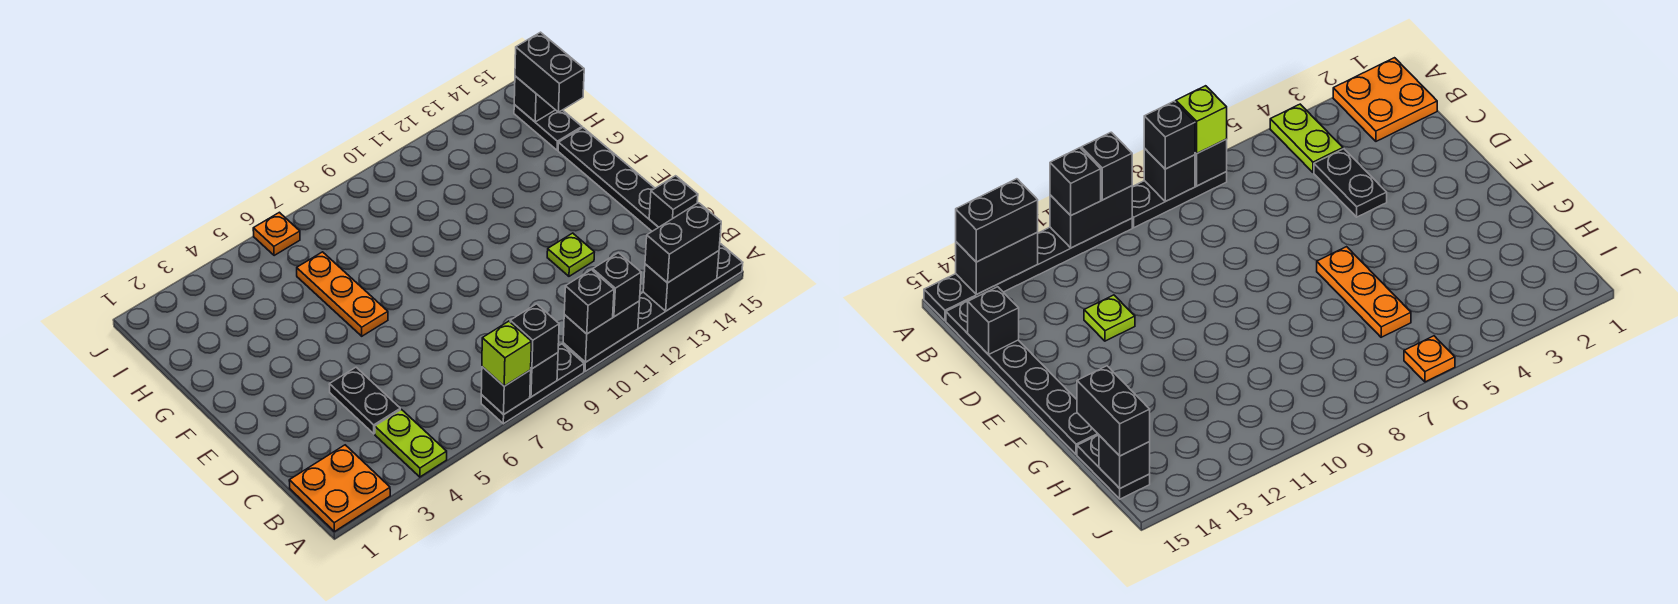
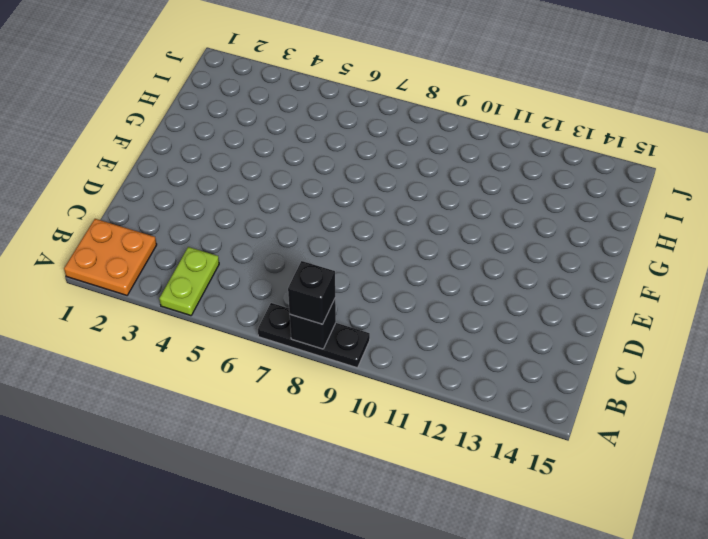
none -> black 1x6 plate [563,244,743,372]
none -> black 1x6 plate [558,128,658,231]
none -> black 1x2 plate [329,367,400,434]

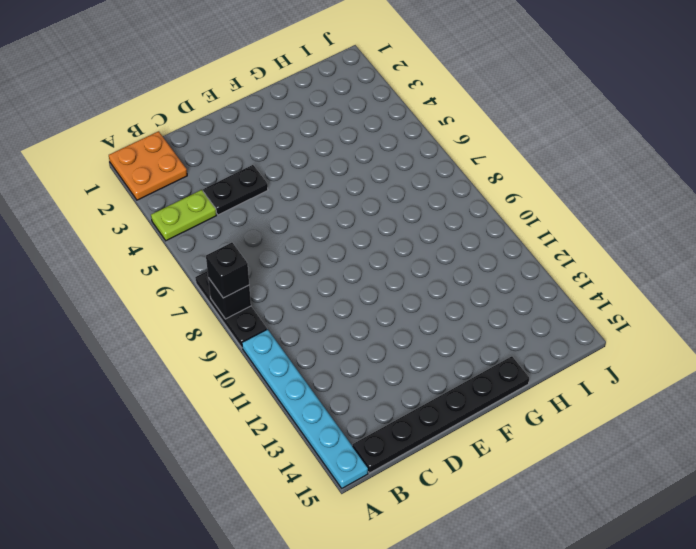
cyan 1x6 plate [242,329,368,488] -> black 1x6 plate [563,244,743,372]
none -> lime 1x1 plate [547,233,594,276]
none -> orange 1x3 plate [297,252,388,336]
none -> black 1x2 plate [514,105,582,150]

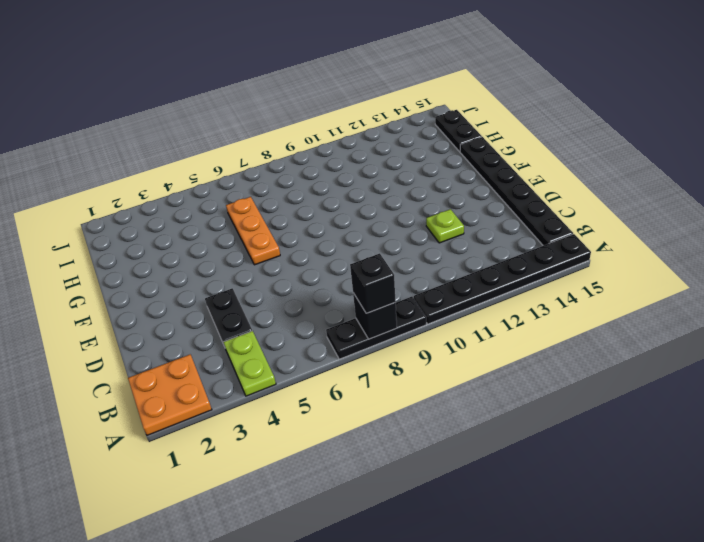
none -> orange 1x1 plate [253,212,300,256]
none -> black 1x1 brick [481,367,531,415]
none -> black 1x2 brick [563,301,639,362]

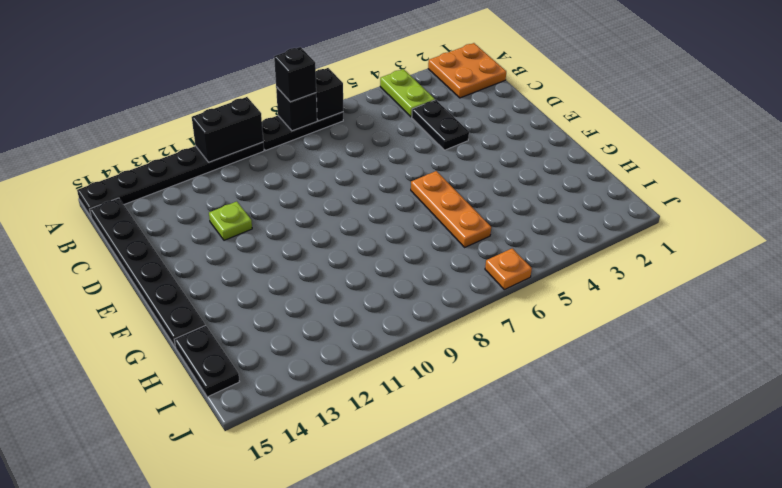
none -> black 1x2 brick [643,251,719,311]
none -> black 1x1 brick [649,176,698,227]
none -> black 1x1 brick [514,76,555,122]

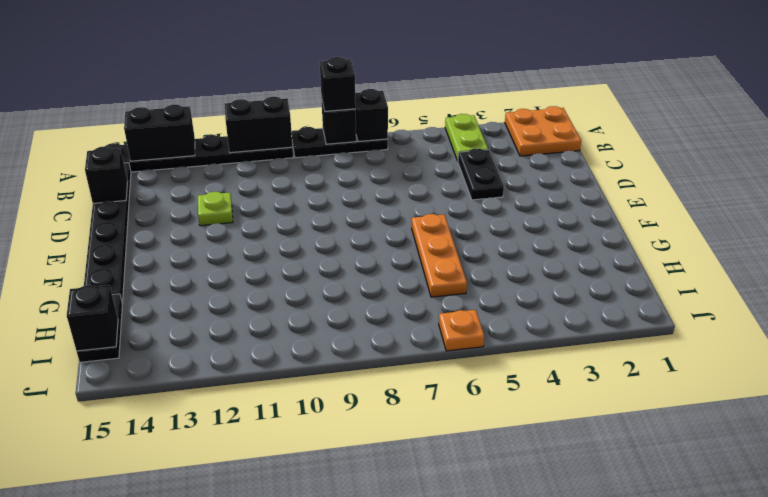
none -> lime 1x1 brick [482,321,531,386]
none -> black 1x1 brick [564,270,614,334]
none -> black 1x1 brick [593,253,641,317]

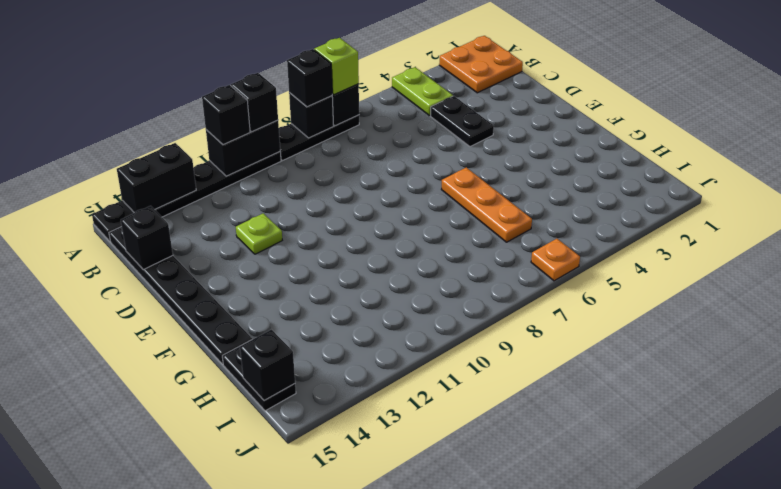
none -> black 1x2 brick [645,203,721,283]
none -> black 1x2 brick [515,32,584,112]

